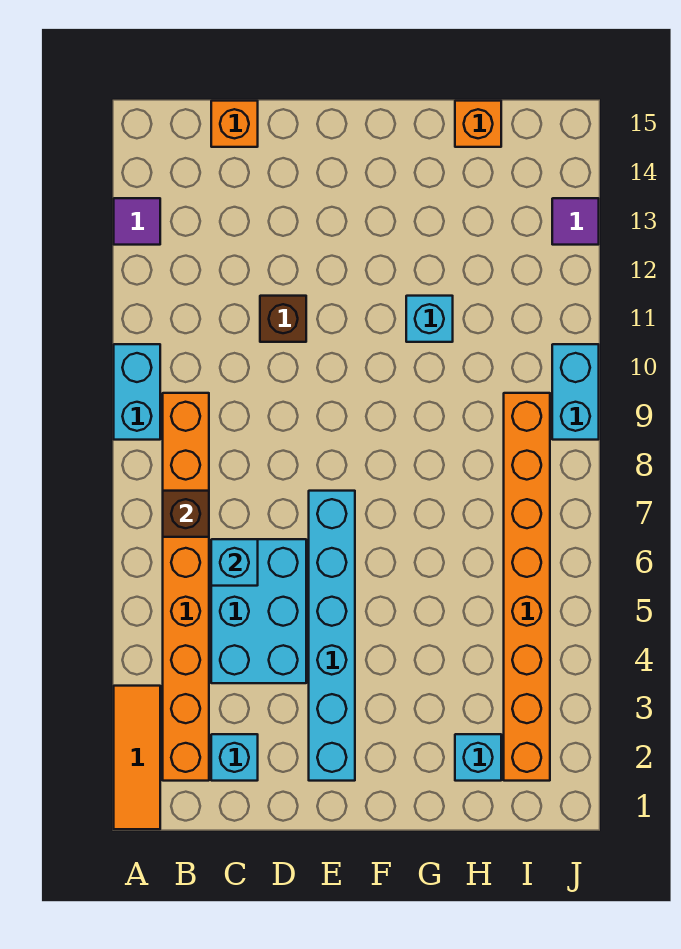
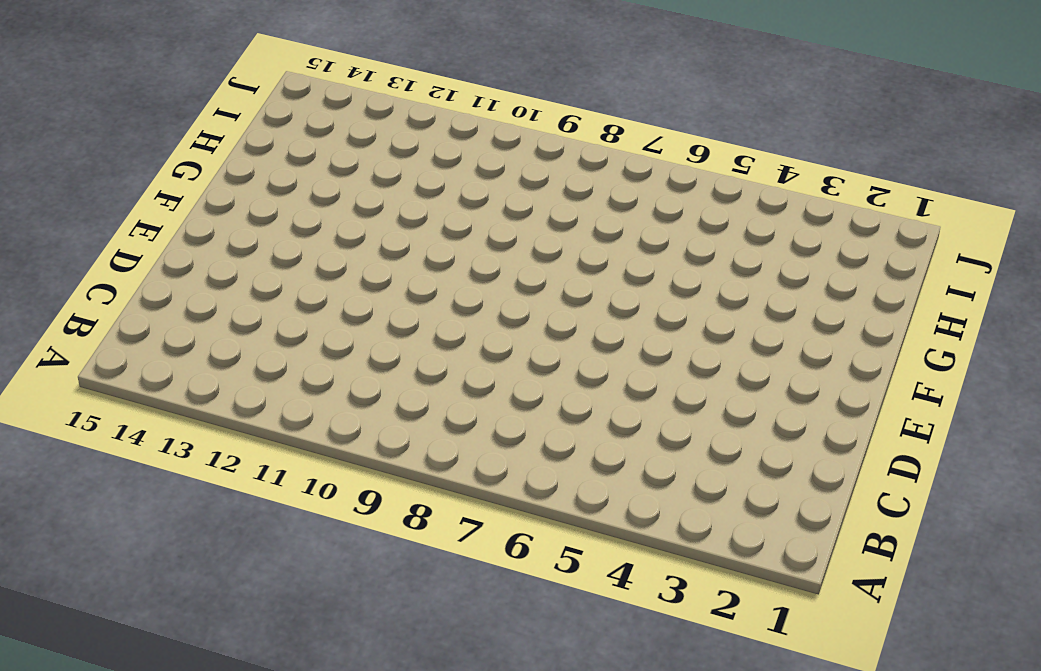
none -> orange 1x3 tile [114,686,160,829]
none -> cyan 1x2 brick [114,344,160,440]
none -> purple 1x1 tile [114,198,160,245]

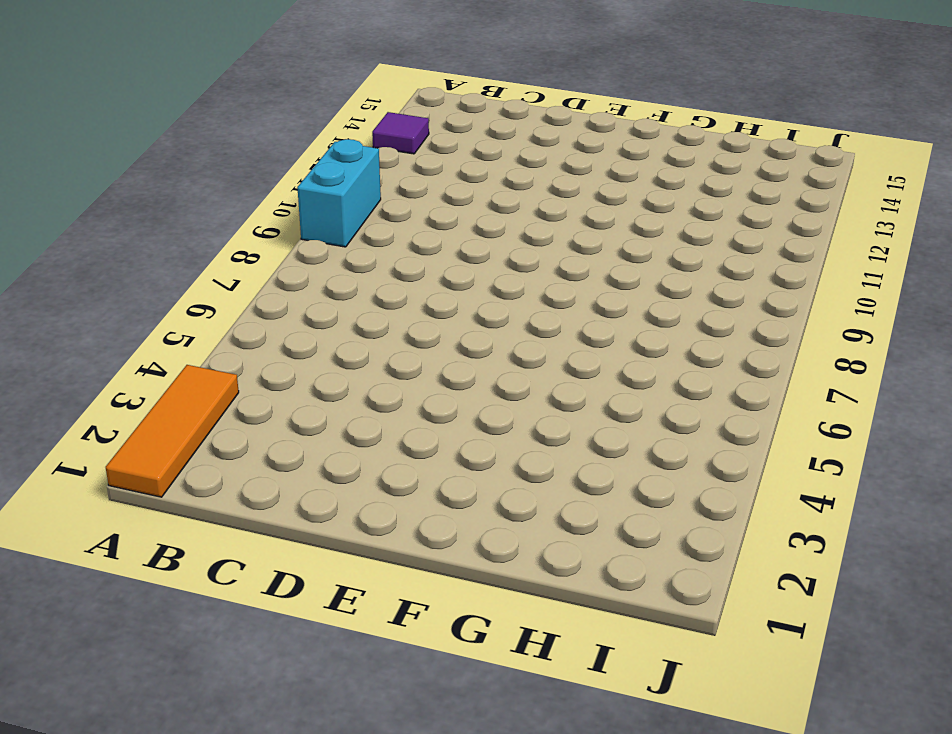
none -> orange 1x8 brick [163,393,209,781]
none -> cyan 1x1 brick [211,734,258,781]
none -> cyan 2x3 brick [211,539,306,683]

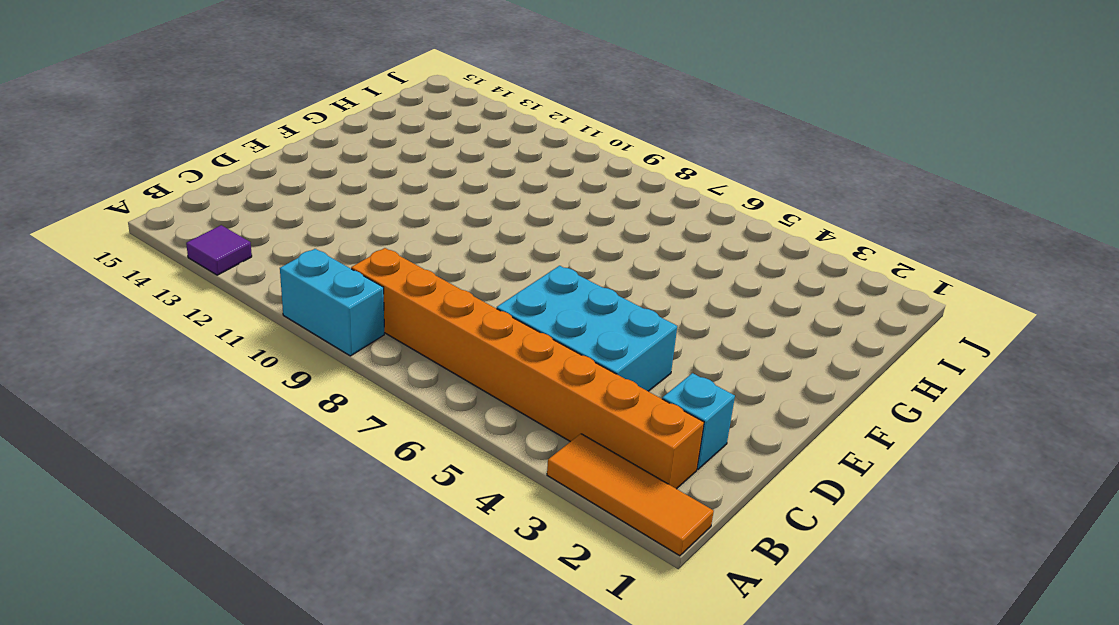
none -> orange 1x1 brick [211,101,258,147]
none -> brown 1x1 brick [260,296,306,342]
none -> cyan 1x6 brick [309,491,355,781]

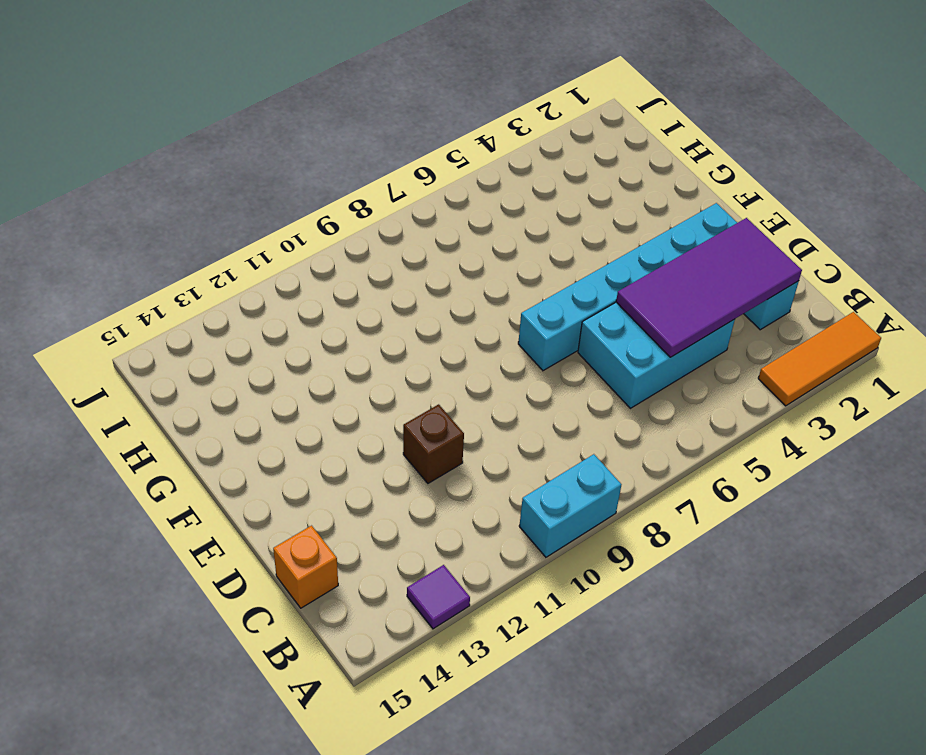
purple 2x4 tile [616,218,802,357] -> none
none -> orange 1x8 brick [163,393,209,781]
none -> cyan 1x1 brick [406,296,453,342]
none -> cyan 1x1 brick [455,734,501,781]

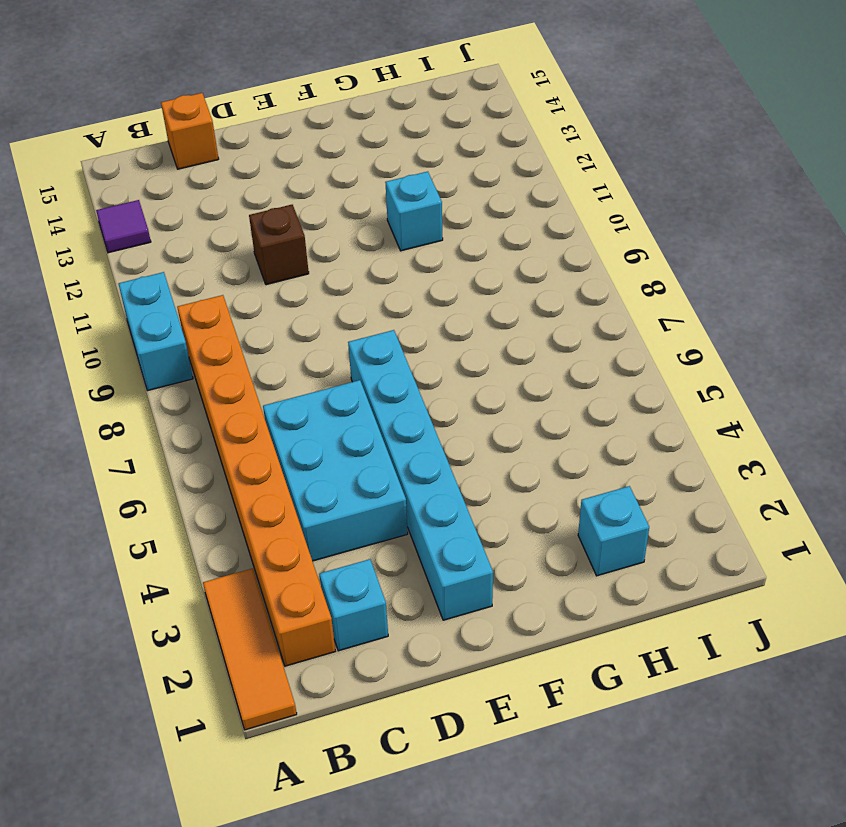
none -> orange 1x1 brick [455,101,501,147]
none -> orange 1x8 brick [504,393,550,781]
none -> cyan 1x2 brick [552,344,599,440]

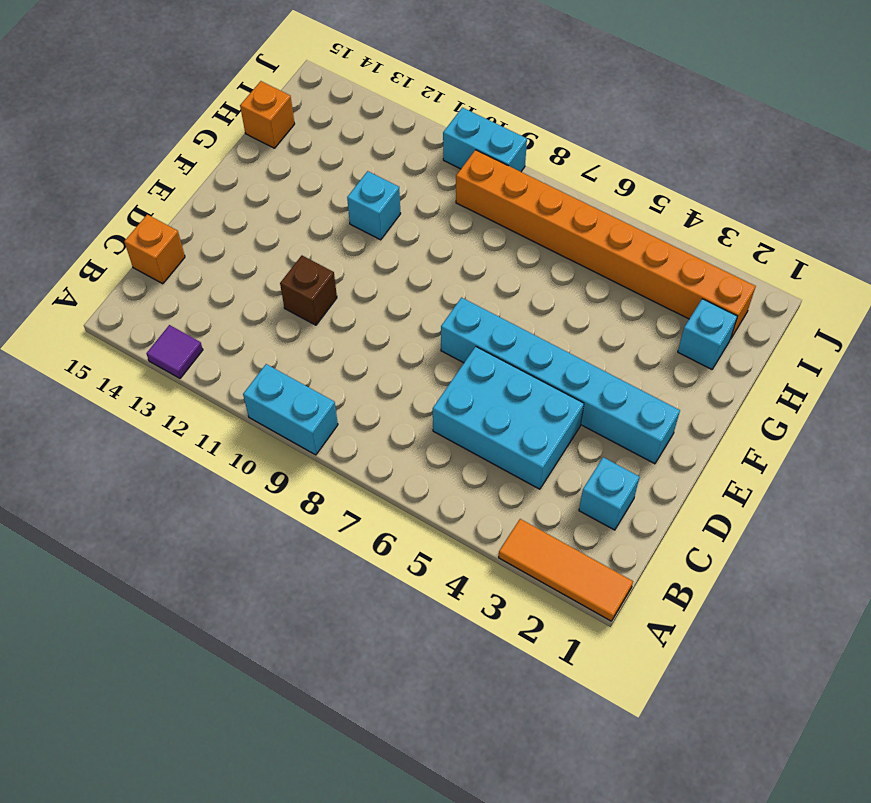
none -> orange 1x8 brick [163,393,209,781]
none -> purple 1x1 tile [552,198,599,245]
none -> brown 1x1 brick [163,491,209,537]

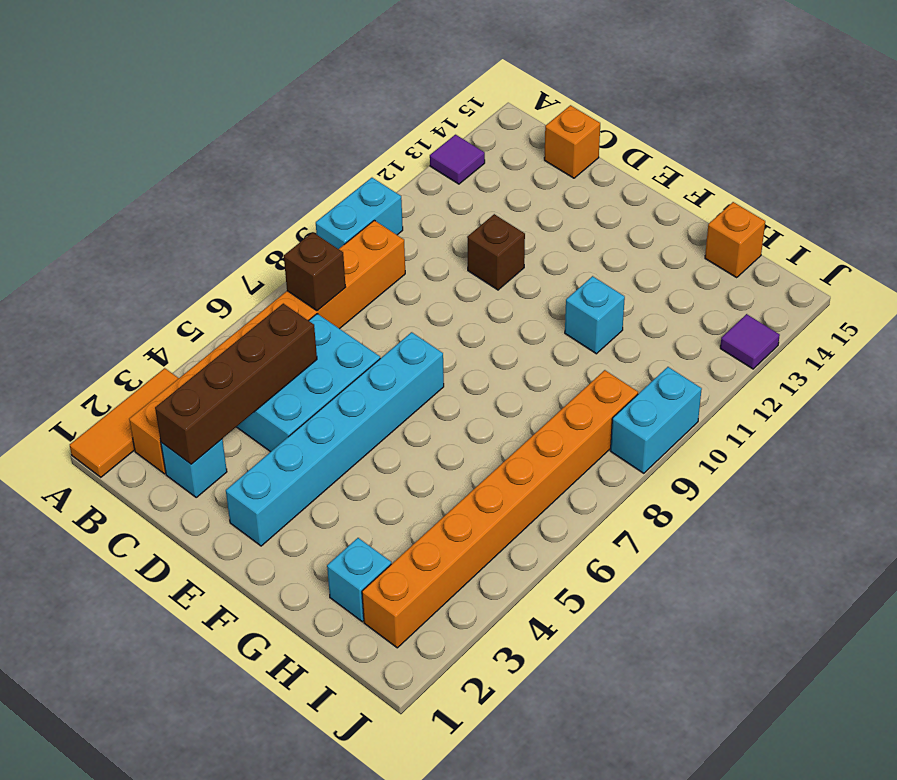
brown 1x4 brick [155,304,317,464] -> none
none -> cyan 1x1 brick [211,539,258,586]

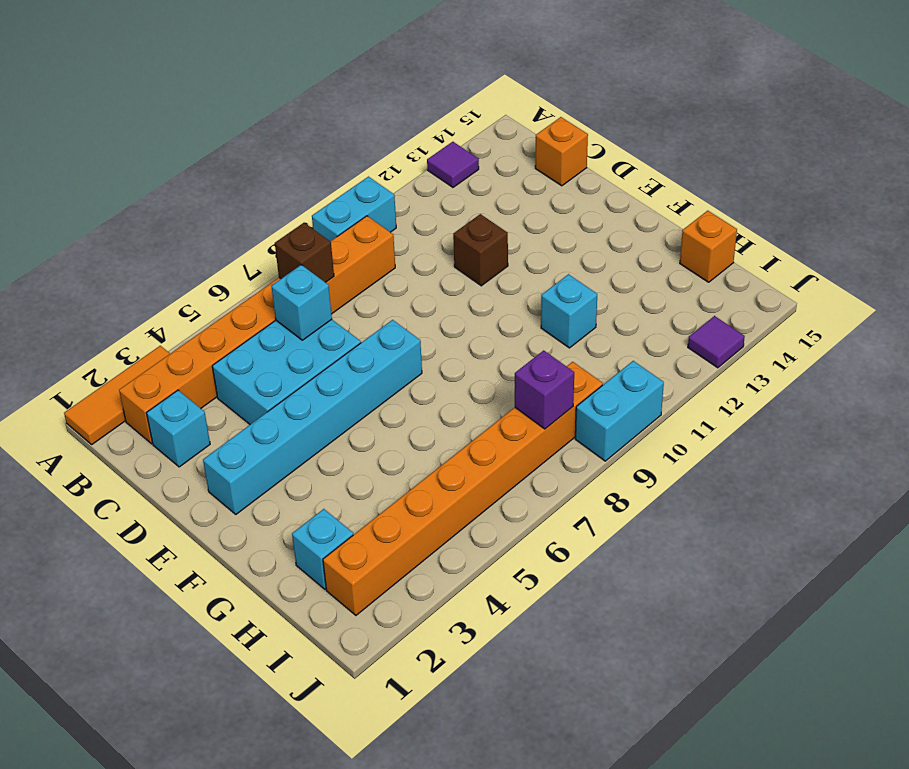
purple 1x1 brick [515,350,574,429] -> none

